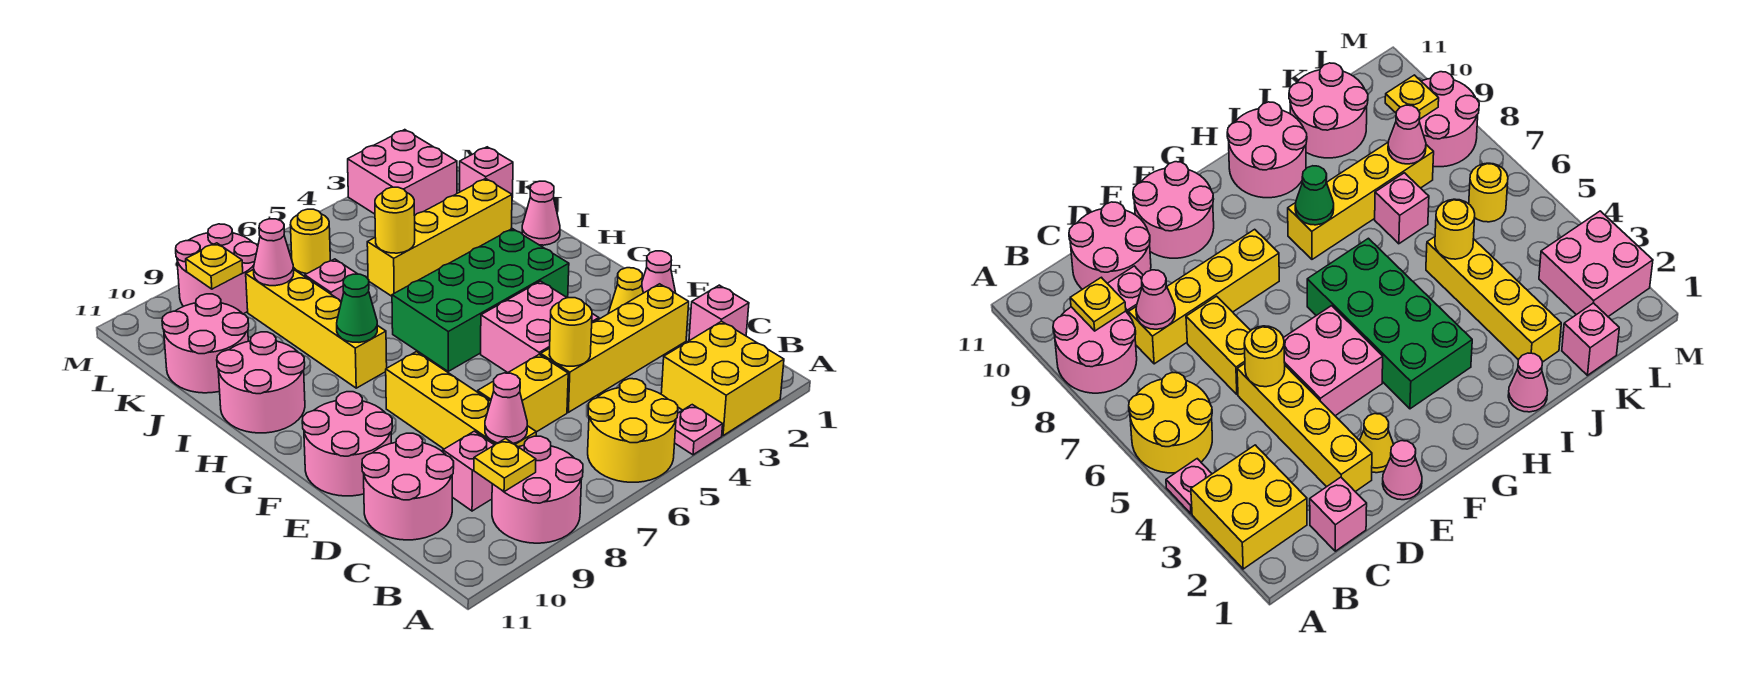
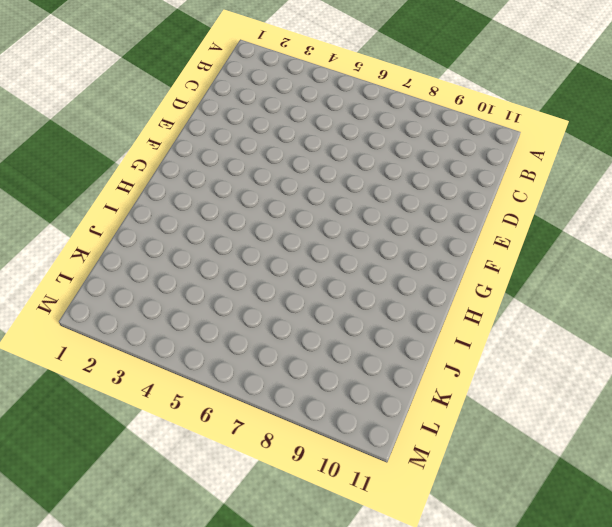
none -> yellow 2x2 brick [661,321,784,436]
none -> pink 1x1 plate [675,405,723,455]
none -> yellow 2x2 round brick [588,379,678,482]
none -> pink 2x2 round brick [492,436,583,543]

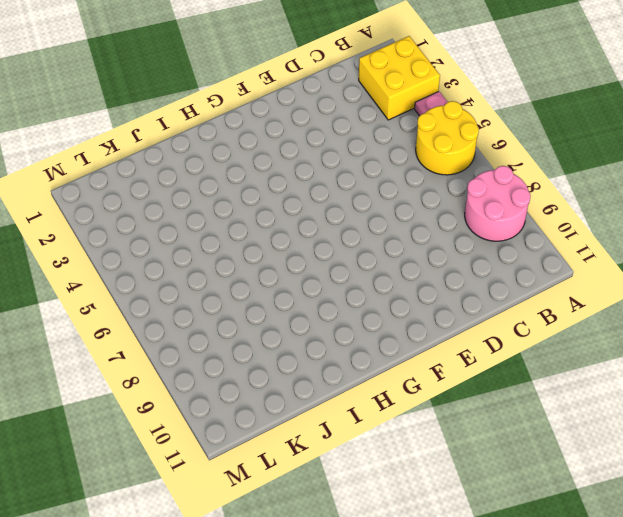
none -> pink 1x1 brick [689,285,749,341]
none -> yellow 1x4 brick [386,352,536,449]
none -> pink 1x1 brick [443,431,494,511]
none -> pink 2x2 round brick [362,433,454,540]

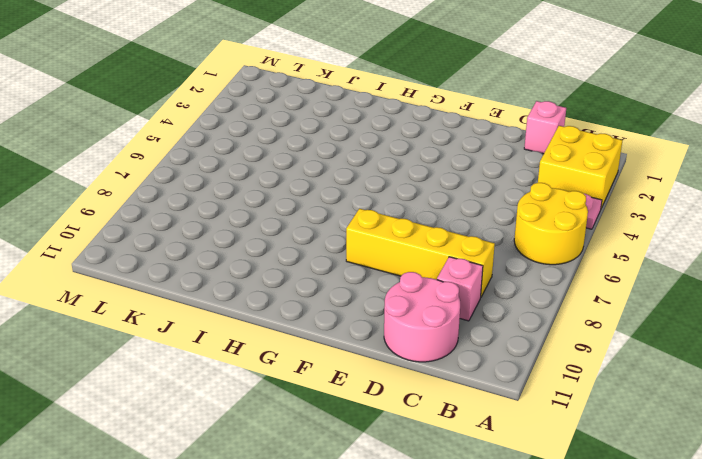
none -> pink 2x2 round brick [492,436,583,543]
none -> yellow 1x4 brick [541,284,689,412]
none -> yellow 1x2 brick [478,355,568,432]
none -> pink 1x1 cone [642,251,676,293]

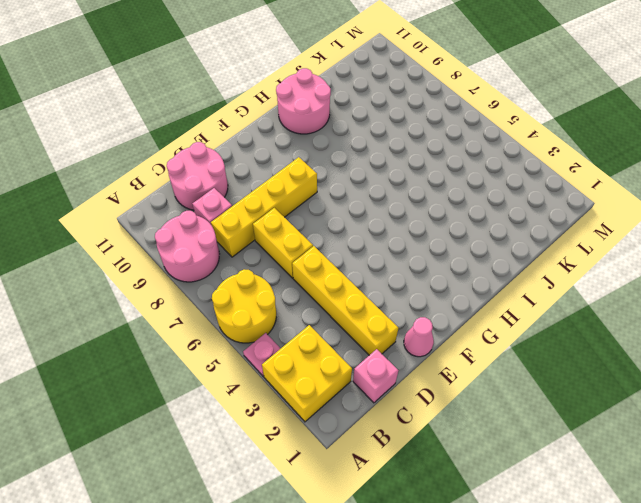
none -> yellow 1x1 cone [608,268,643,314]
none -> pink 2x2 brick [481,281,599,373]
none -> pink 2x2 round brick [302,392,392,496]
none -> green 2x4 brick [392,229,569,371]

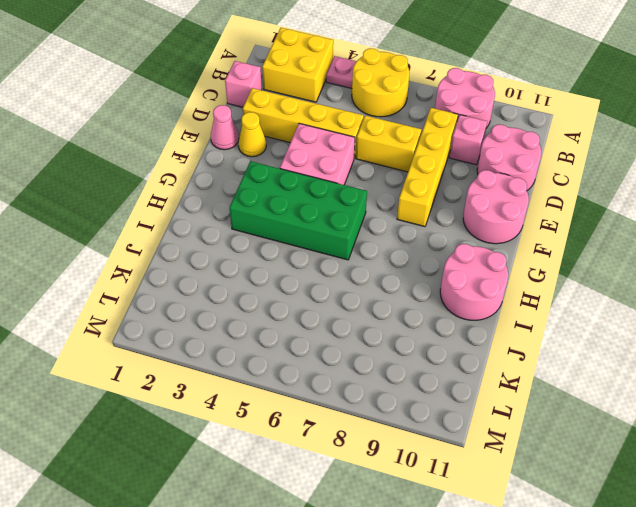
none -> yellow 1x4 brick [246,269,387,388]
none -> pink 1x1 cone [522,181,560,245]
none -> yellow 1x4 brick [367,179,512,296]
none -> pink 1x1 brick [305,259,357,301]

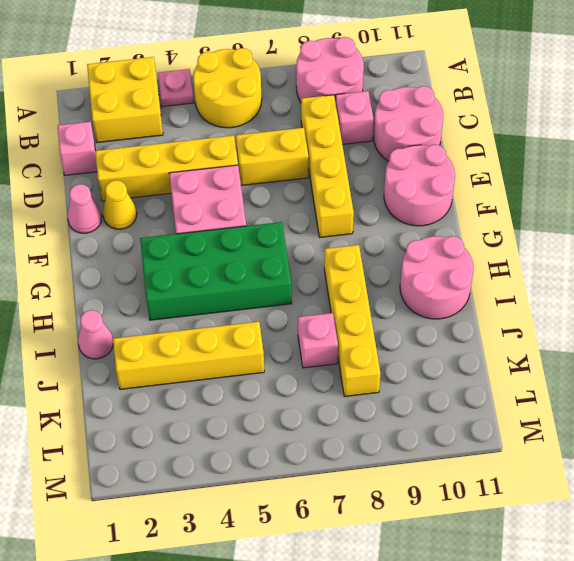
none -> pink 2x2 round brick [162,294,249,393]
none -> pink 1x1 brick [460,147,513,198]
none -> pink 2x2 brick [348,130,457,216]
none -> yellow 1x1 round brick [290,209,330,274]

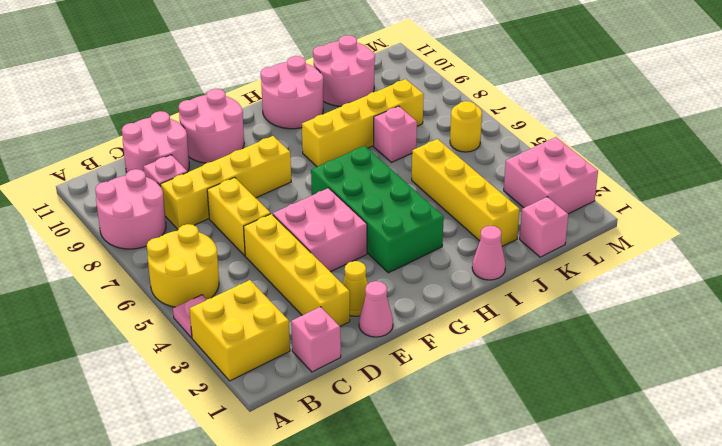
none -> pink 2x2 round brick [176,224,258,314]
none -> yellow 1x1 plate [474,439,536,492]
none -> pink 1x1 cone [485,373,527,443]
none -> yellow 1x1 round brick [549,298,592,366]

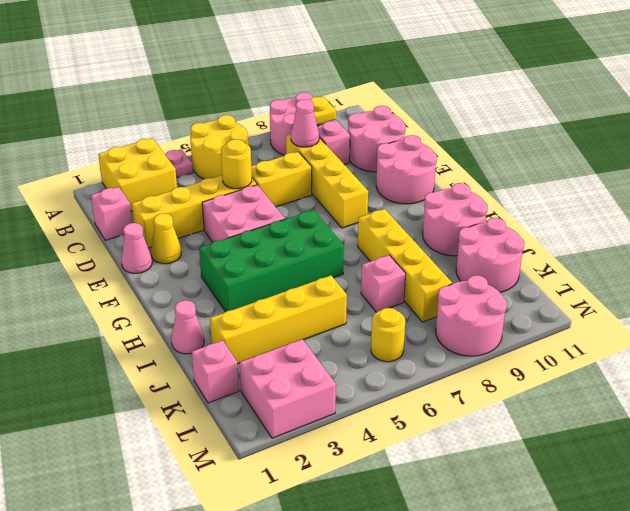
none -> green 1x1 cone [337,274,377,342]
none -> yellow 1x1 round brick [375,187,415,253]
none -> pink 1x1 cone [254,219,294,286]
none -> yellow 1x1 plate [186,243,243,289]

